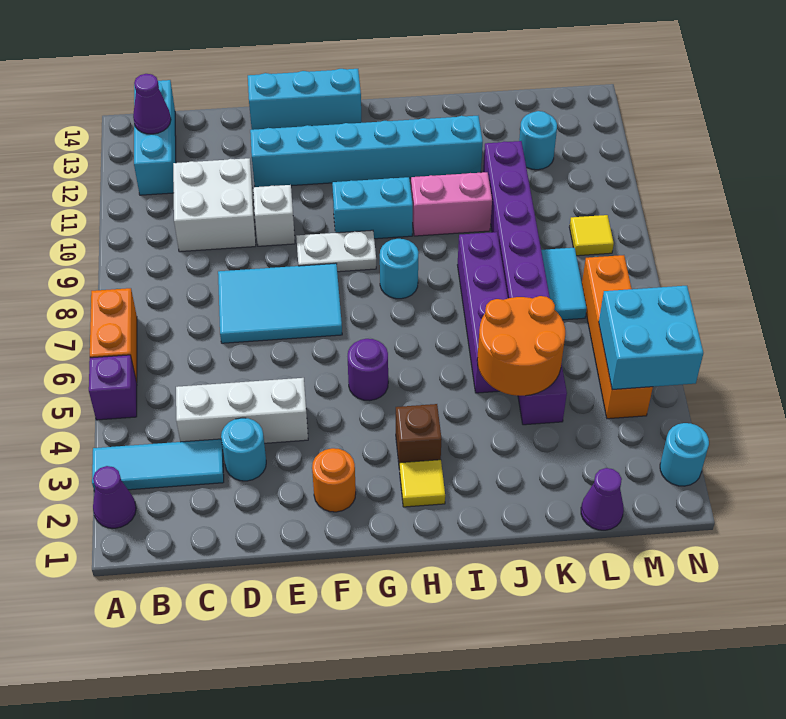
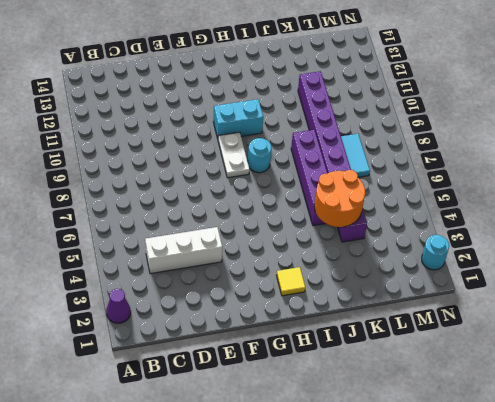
white 1x2 plate [218,132,249,178] -> white 1x2 plate turned to [296,230,376,272]
none -> cyan 1x3 tile [92,439,224,492]
none -> purple 1x1 brick [89,355,137,420]
none -> orange 1x2 brick [90,288,137,382]
none -> cyan 1x3 brick [134,80,176,195]

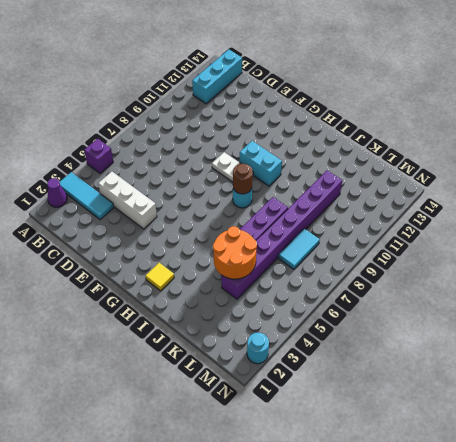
brown 1x1 round brick [233,164,253,194] -> none
none -> orange 1x2 brick [90,288,137,382]
none -> white 2x2 brick [173,158,256,252]
none -> cyan 1x1 round brick [221,418,266,481]
none -> cyan 2x3 tile [218,263,342,343]

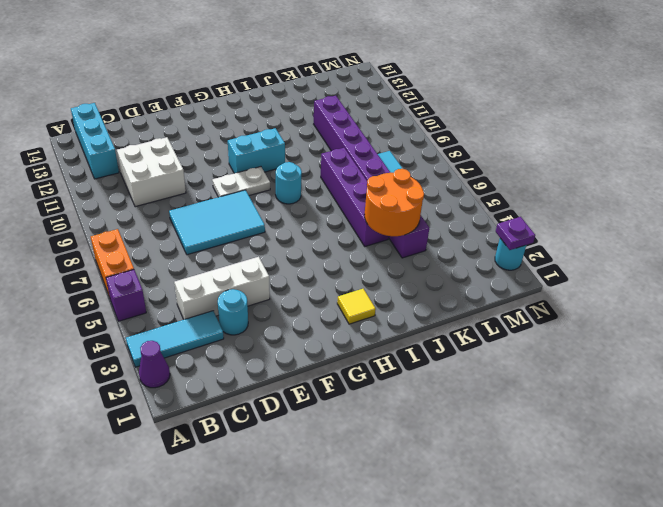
purple 1x1 plate [496,217,535,250] -> none
none -> white 1x1 brick [253,185,295,246]
none -> cyan 1x6 brick [250,116,483,187]
none -> cyan 1x3 brick [248,69,362,130]
none -> orange 1x1 round brick [312,448,356,512]

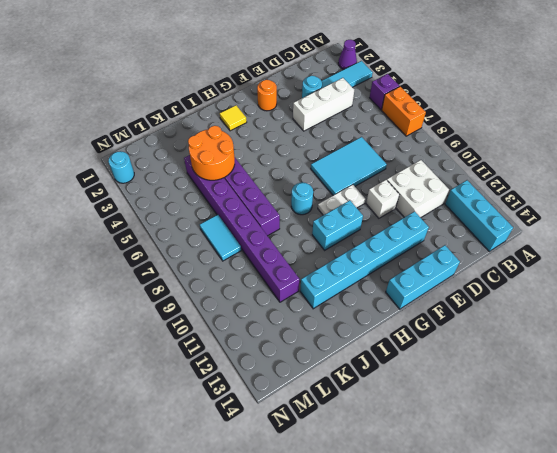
none -> purple 1x1 round brick [348,339,388,401]
none -> brown 1x1 brick [396,404,442,470]
none -> pink 1x2 brick [411,172,492,236]
none -> purple 1x1 cone [581,468,624,530]

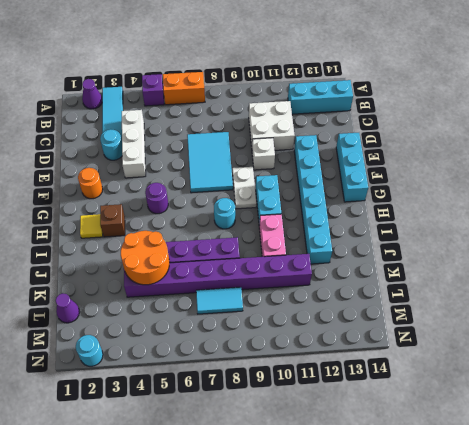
none -> cyan 1x1 round brick [519,111,557,170]
none -> orange 1x4 brick [582,255,653,419]
none -> yellow 1x1 tile [569,215,614,256]
none -> purple 1x1 cone [133,74,171,134]

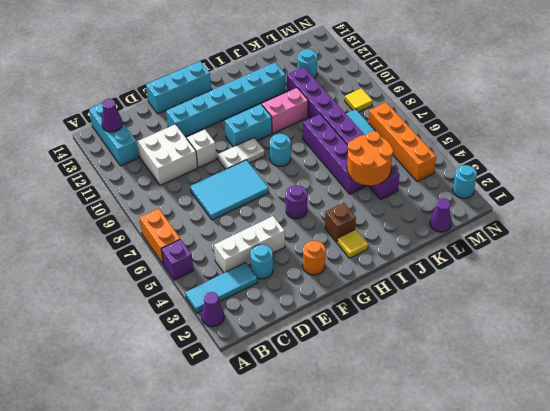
none -> cyan 2x2 brick [599,286,703,390]

